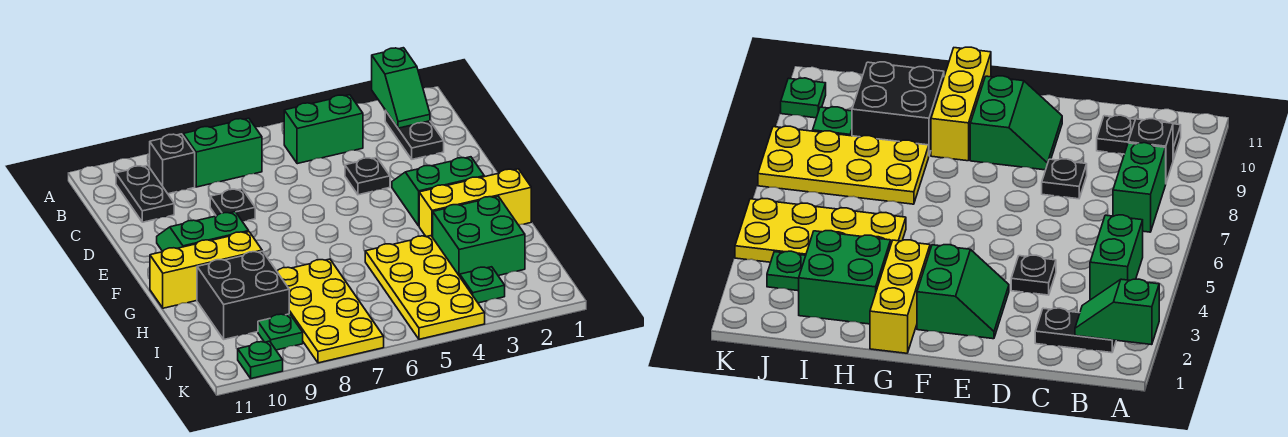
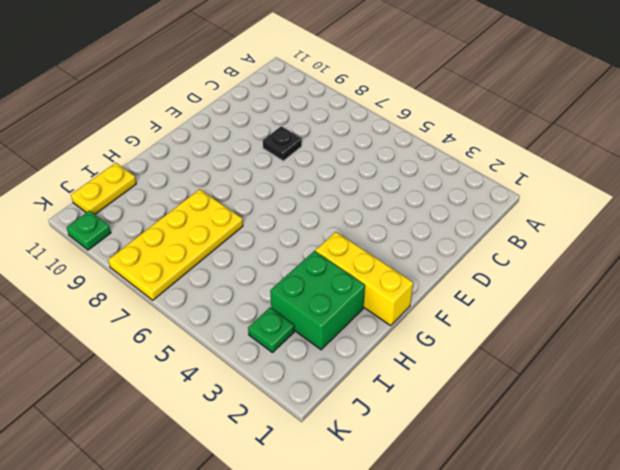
yellow 1x2 plate [71,163,136,214] -> none
none -> black 1x2 plate [385,110,444,159]
none -> green 1x2 brick [284,95,363,164]
none -> green 1x2 brick [183,118,262,187]

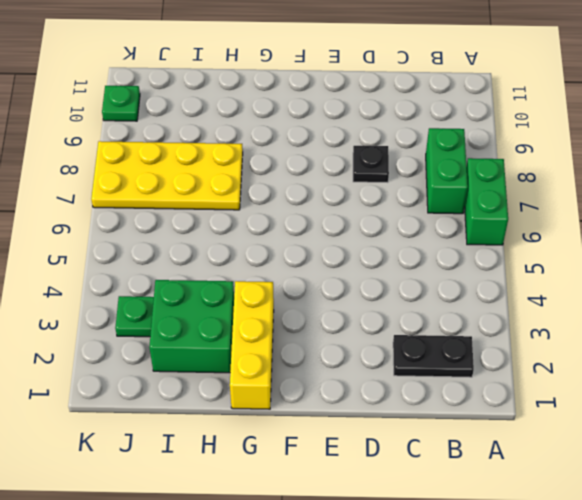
green 1x2 brick [465,158,508,245] -> green 1x2 brick moved to [284,95,363,164]
none -> black 1x1 brick [149,134,195,194]
none -> black 1x2 plate [116,166,174,222]
none -> black 1x1 plate [345,157,390,195]

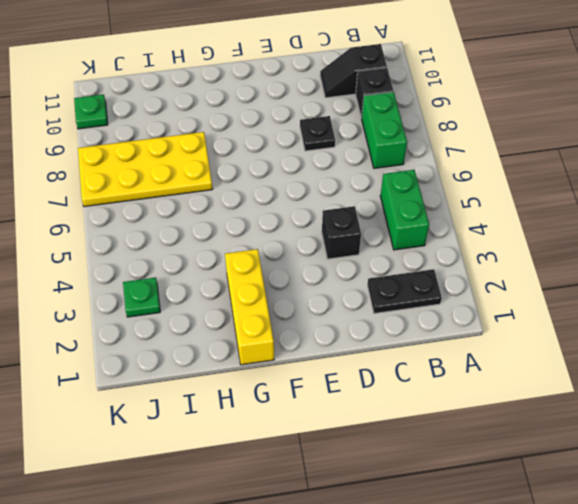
black 1x2 slope [320,44,387,98] -> black 1x2 plate [116,166,174,222]
black 1x1 brick [322,206,361,259] -> black 1x1 plate [345,157,390,195]
none -> green 2x2 slope [392,157,484,226]
none -> green 2x2 slope [157,212,249,252]
none -> yellow 1x3 brick [150,232,262,308]

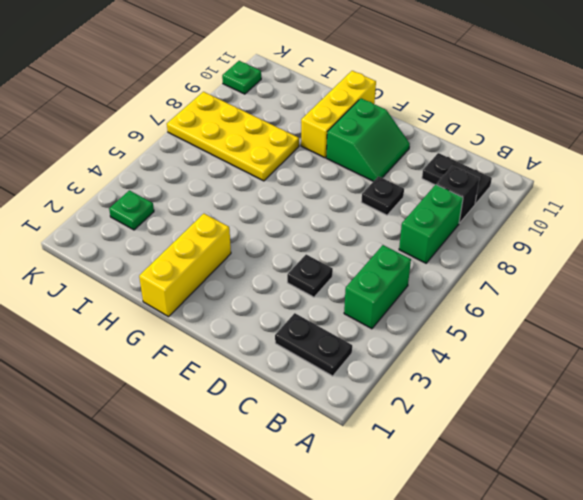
none -> green 2x2 slope [392,157,484,226]
none -> green 2x2 brick [433,196,525,276]
none -> yellow 2x4 plate [365,236,485,339]

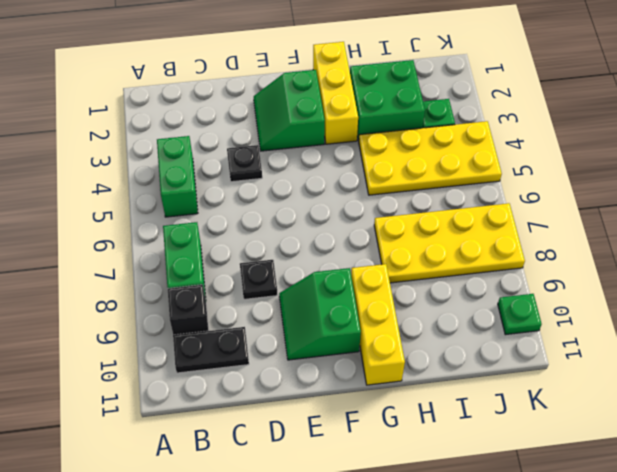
none -> black 1x2 plate [385,110,444,159]
none -> black 2x2 brick [197,251,289,339]
none -> green 1x1 plate [258,314,303,350]

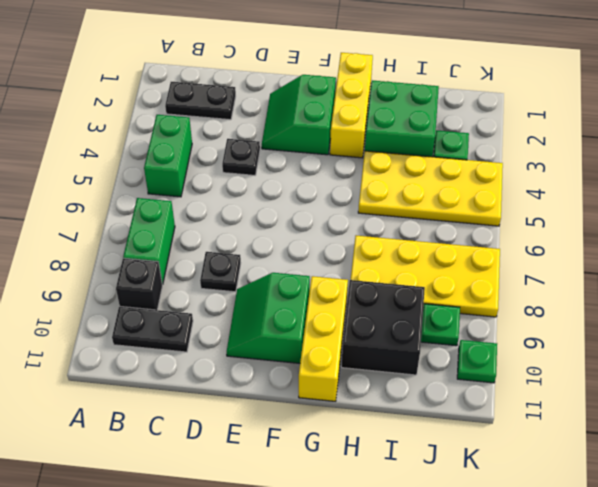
none -> green 1x2 slope [372,48,430,128]

